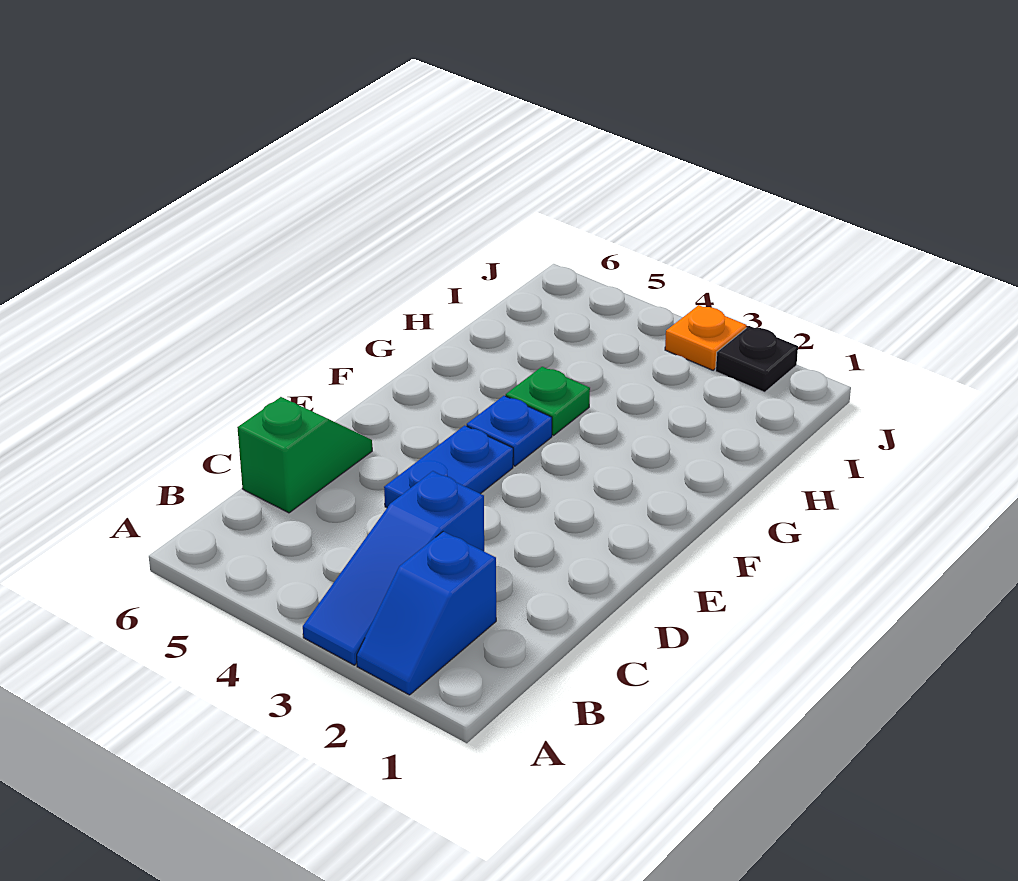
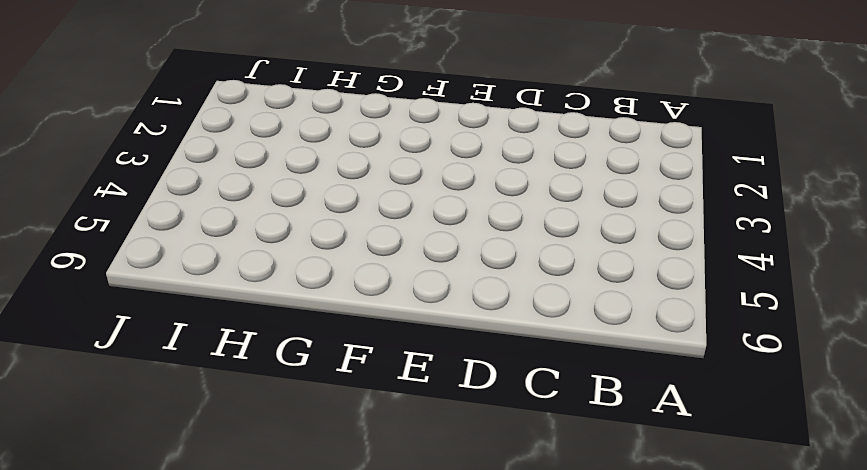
none -> blue 1x2 slope [357,531,496,695]
none -> blue 1x3 slope [303,471,484,665]

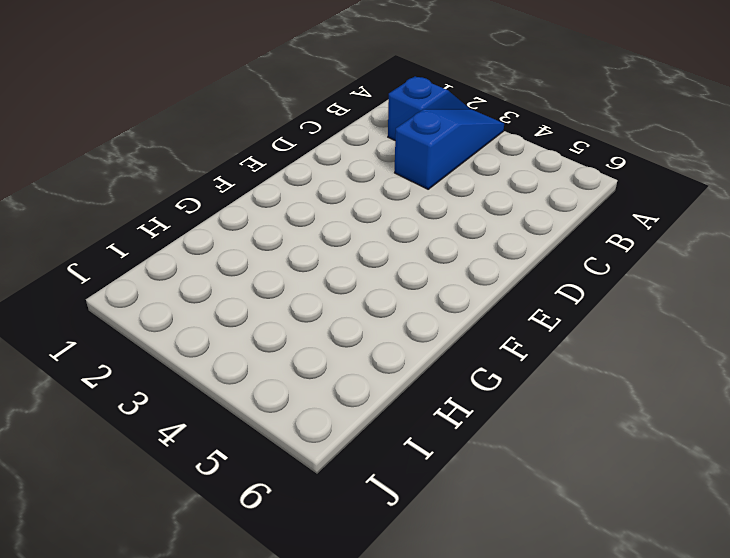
none -> green 1x2 slope [237,397,372,513]
none -> blue 1x2 plate [384,425,513,508]

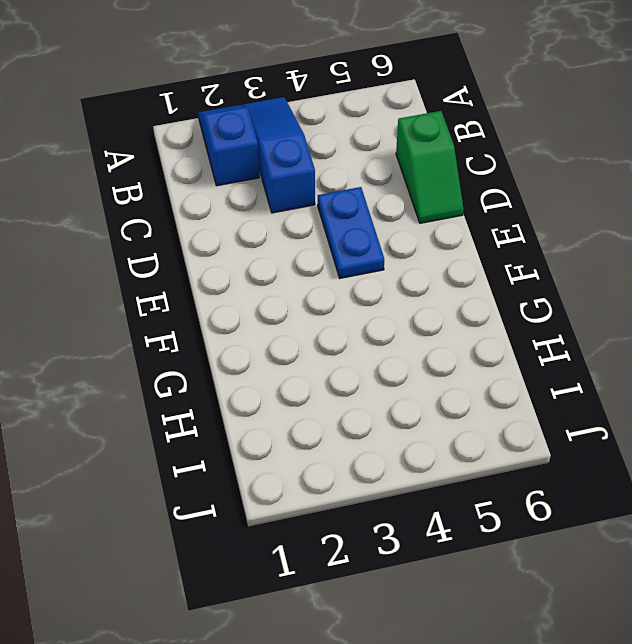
none -> blue 1x1 plate [467,396,552,466]
none -> green 1x1 plate [506,367,590,435]

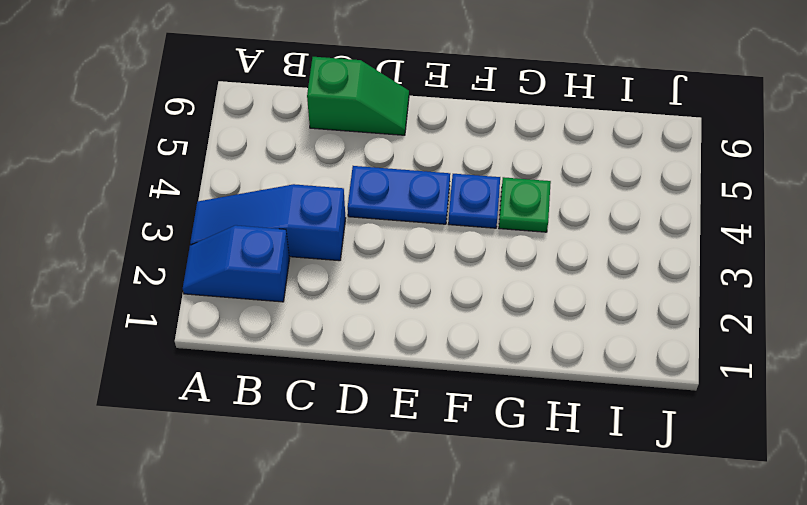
none -> black 1x1 plate [716,326,798,392]
none -> orange 1x1 plate [665,305,747,370]

